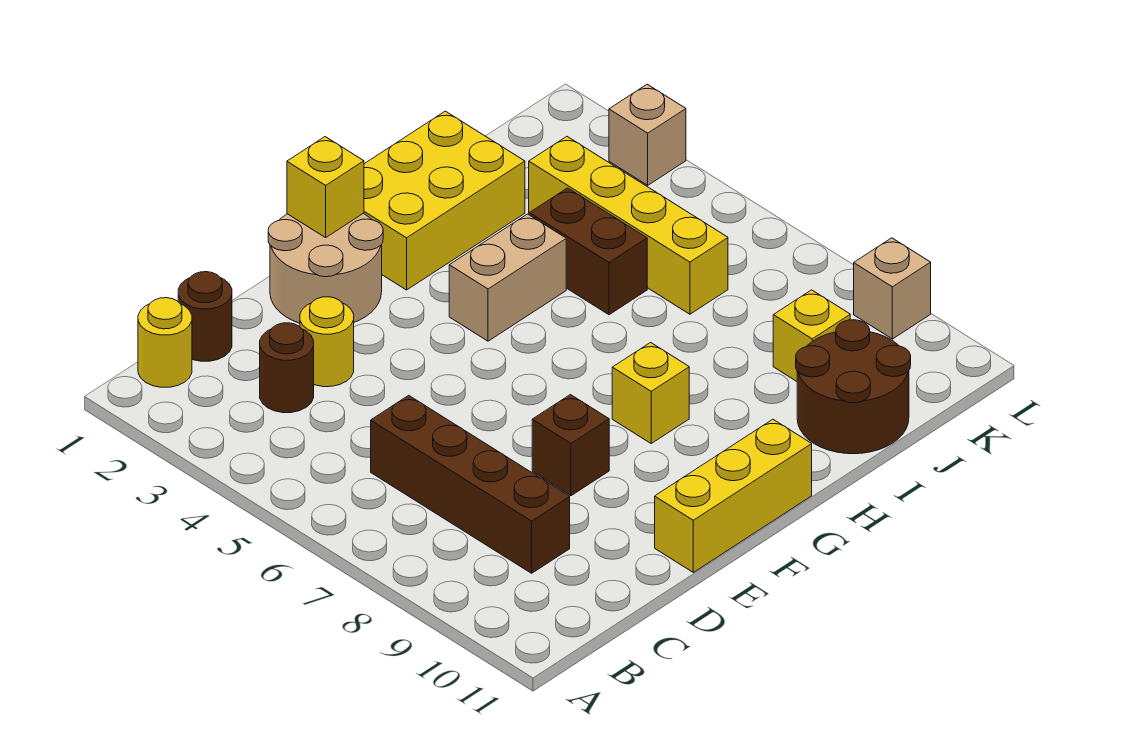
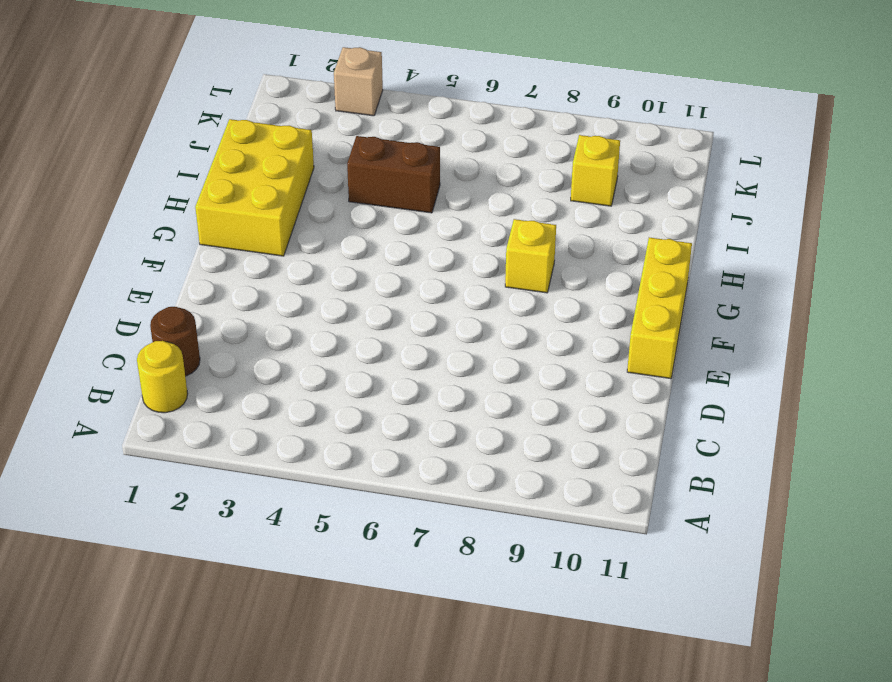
none -> brown 1x1 round brick [260,323,314,413]
none -> brown 1x4 brick [371,395,570,573]
none -> yellow 1x1 round brick [300,297,354,387]

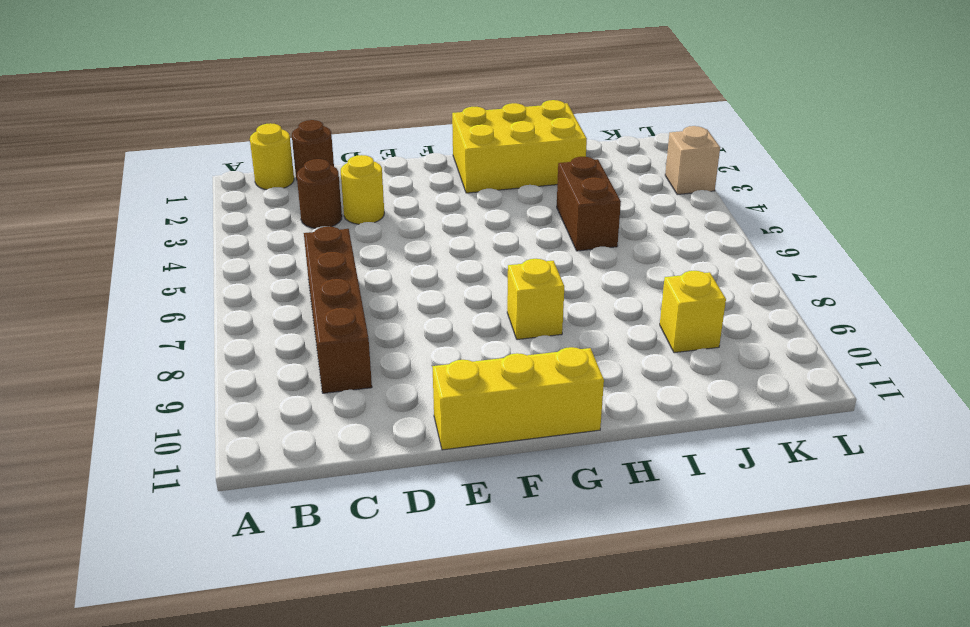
none -> tan 2x2 round brick [268,213,383,323]
none -> brown 1x1 brick [532,395,609,496]
none -> tan 1x2 brick [449,214,566,341]

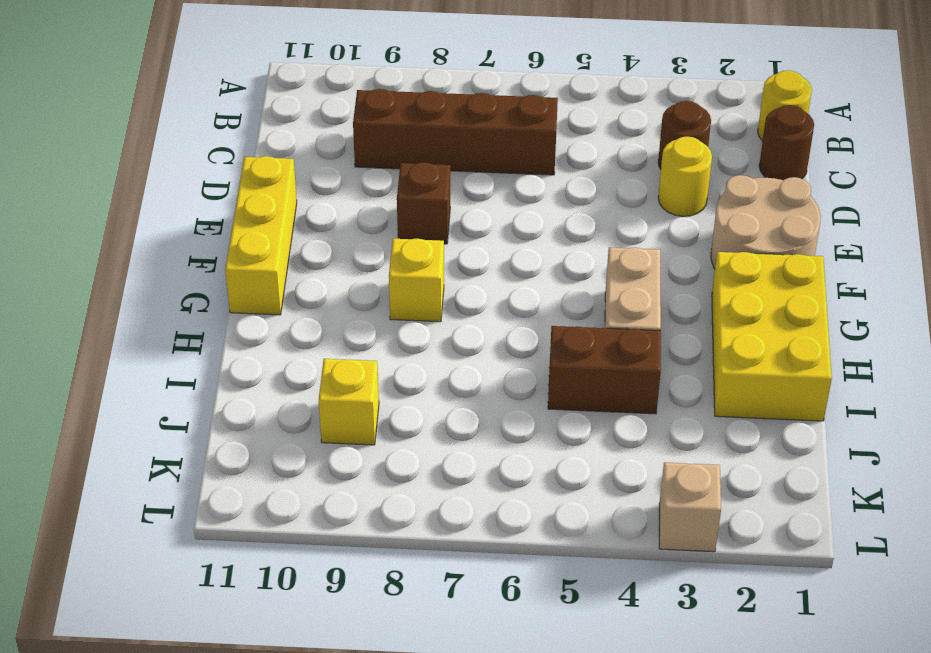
none -> brown 2x2 round brick [796,320,911,454]
none -> yellow 1x4 brick [529,137,728,314]
none -> tan 1x1 brick [854,238,931,339]

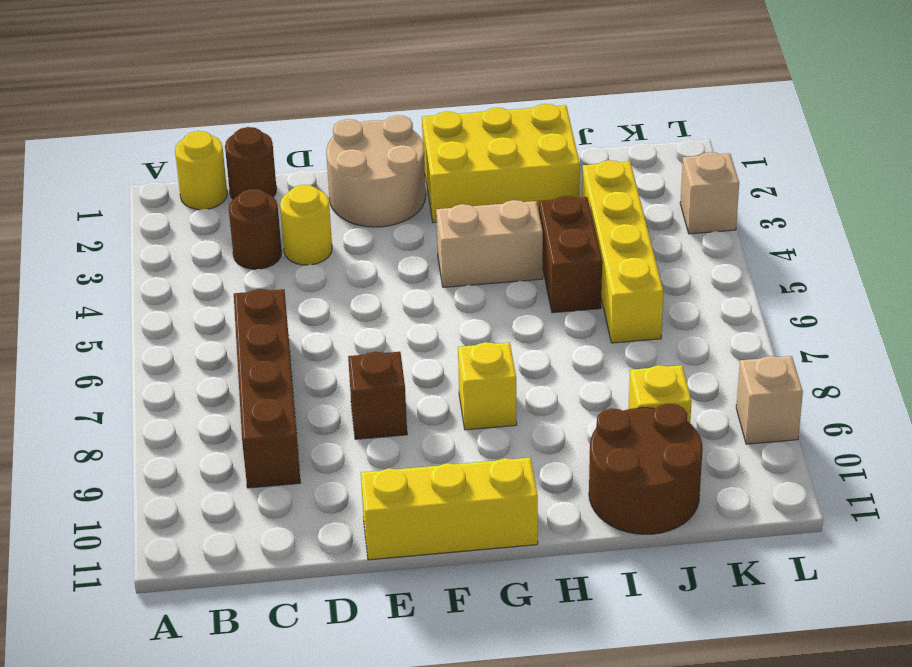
none -> yellow 1x1 brick [287,137,364,238]

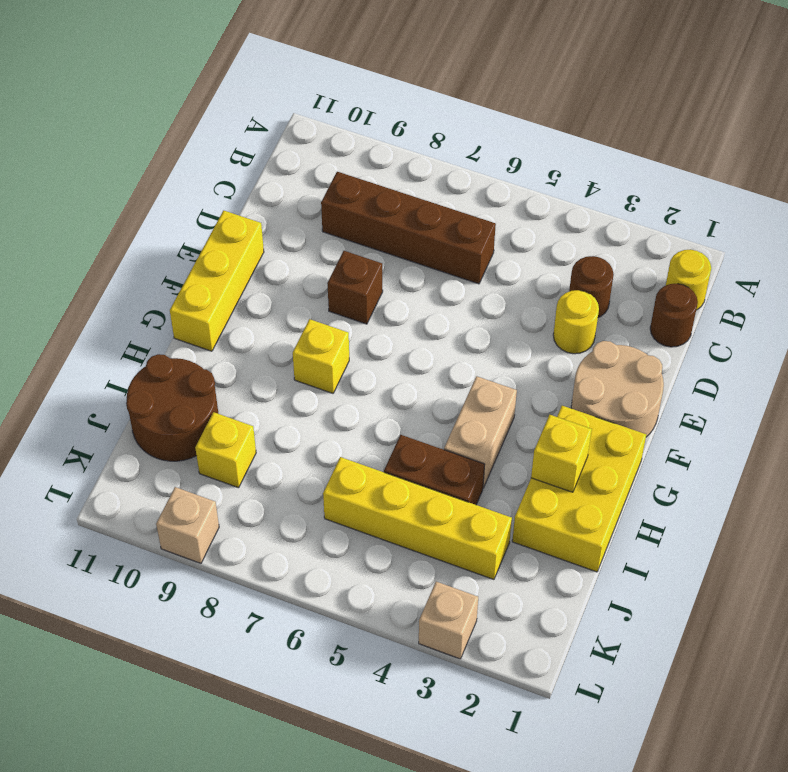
yellow 1x1 brick [531,415,592,492] -> yellow 1x1 brick moved to [287,137,364,238]

